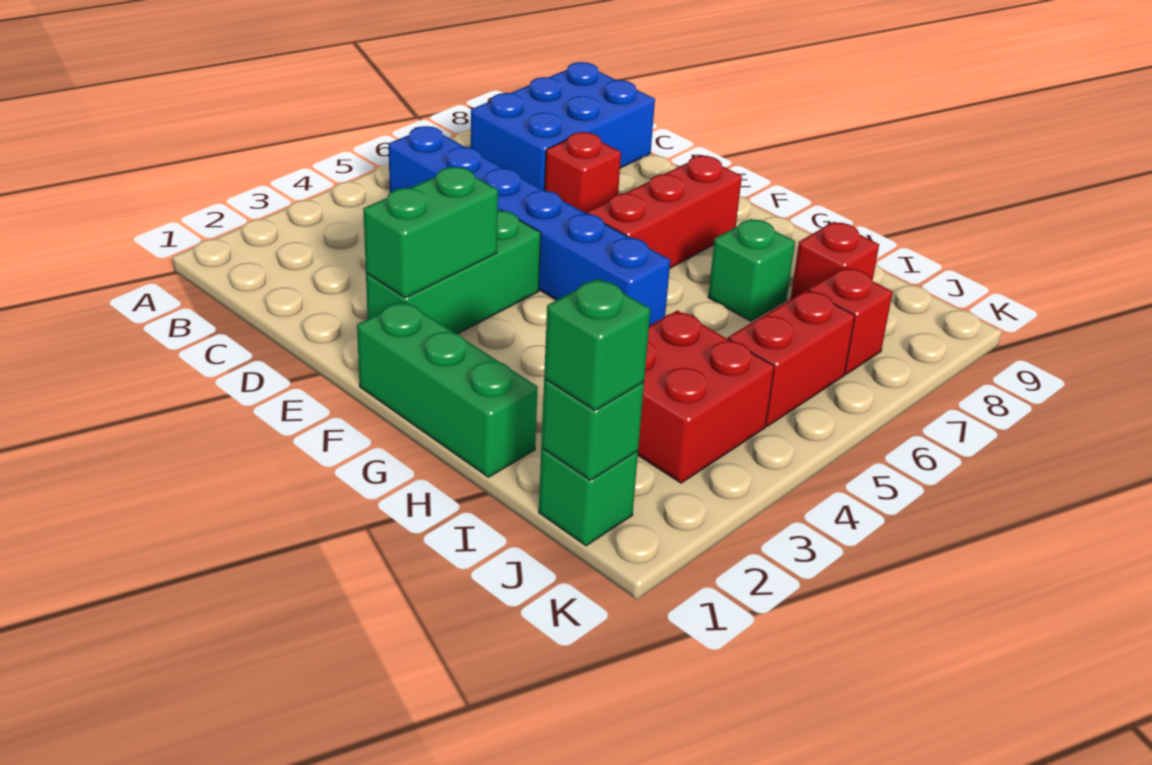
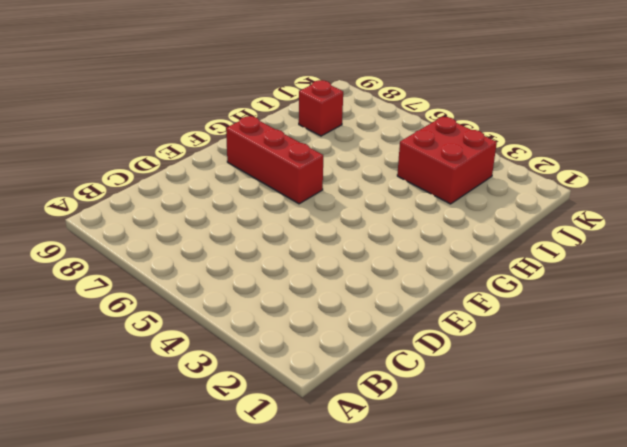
none -> blue 1x6 brick [388,126,670,326]
none -> blue 2x3 brick [471,62,655,191]
none -> red 1x1 brick [545,132,621,214]

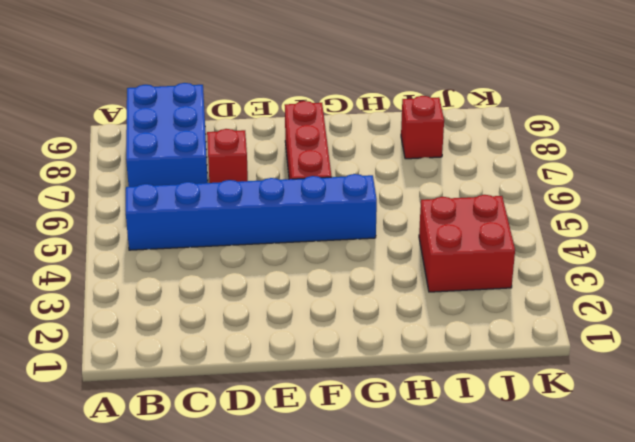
none -> green 1x3 brick [366,210,541,334]
none -> green 1x3 brick [357,301,538,477]
none -> green 1x1 brick [708,219,795,321]

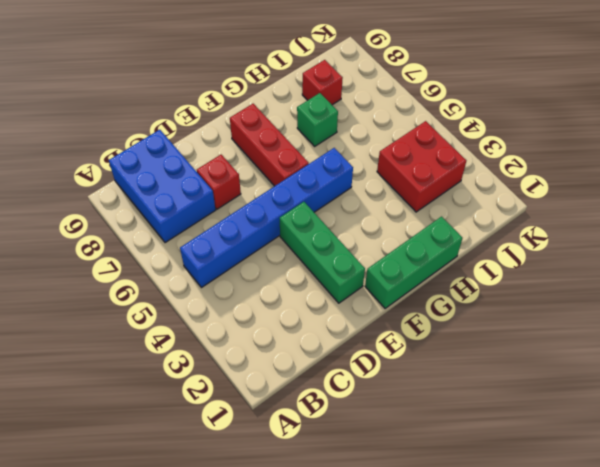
none -> green 1x1 brick [539,448,638,546]
none -> red 1x2 brick [728,290,855,426]
none -> red 1x1 brick [809,267,893,374]

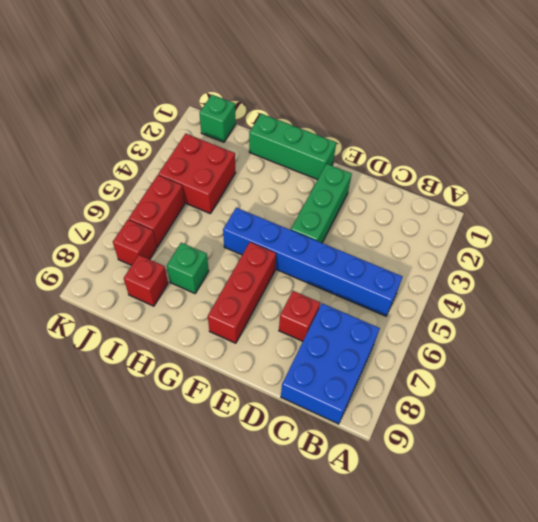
none -> green 1x2 brick [363,167,498,298]
none -> green 1x1 brick [541,379,644,480]
none -> green 1x1 brick [544,279,650,410]

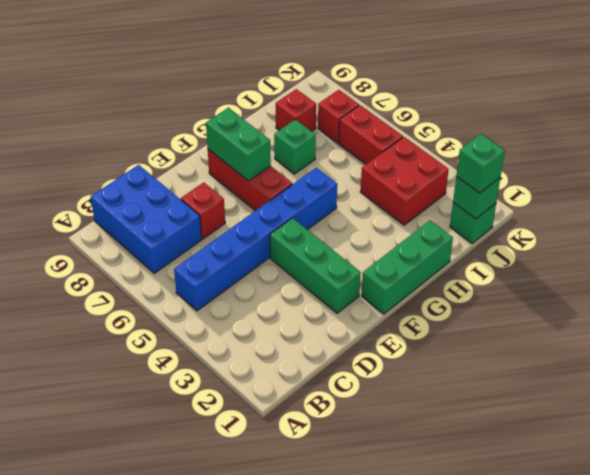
green 1x2 brick [206,108,271,181] -> green 1x2 brick moved to [363,167,498,298]

